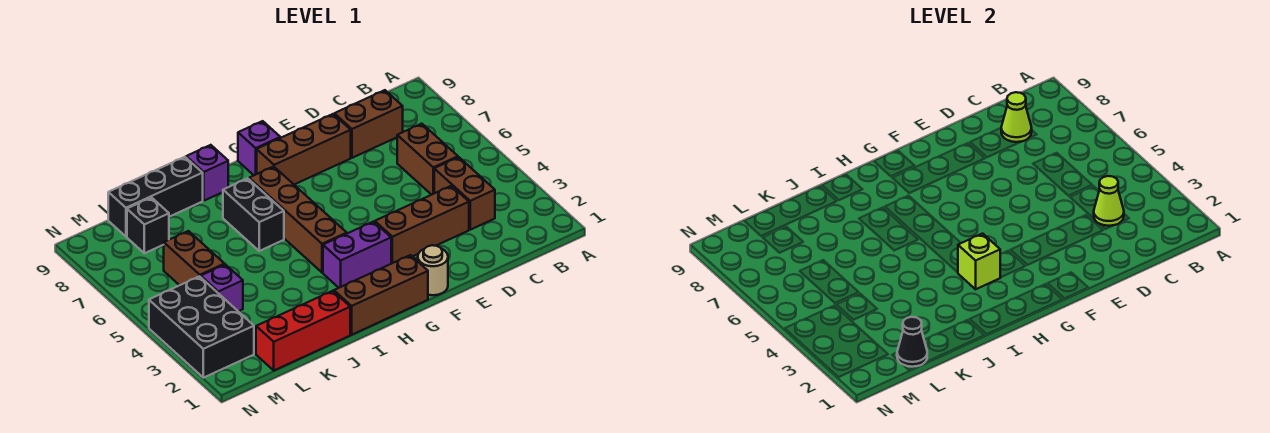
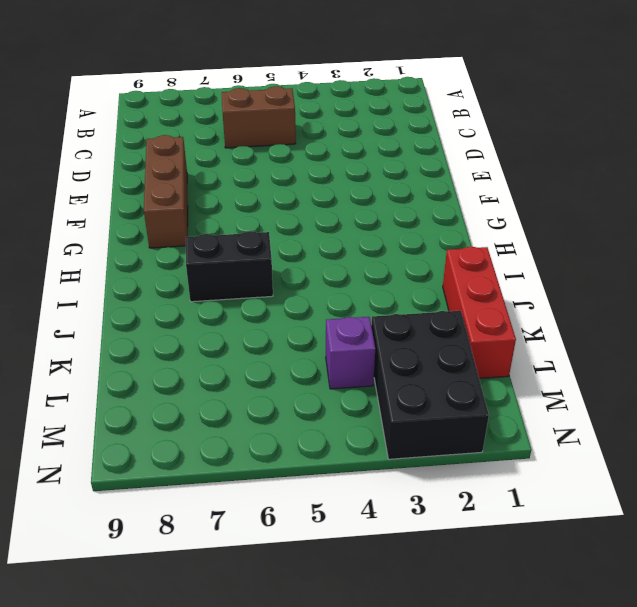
black 2x3 brick [371,311,489,459] -> black 2x3 brick turned to [149,276,254,378]
none -> brown 1x2 brick [434,157,495,230]
none -> brown 1x2 brick [334,90,403,158]
none -> brown 1x3 brick [375,186,469,264]

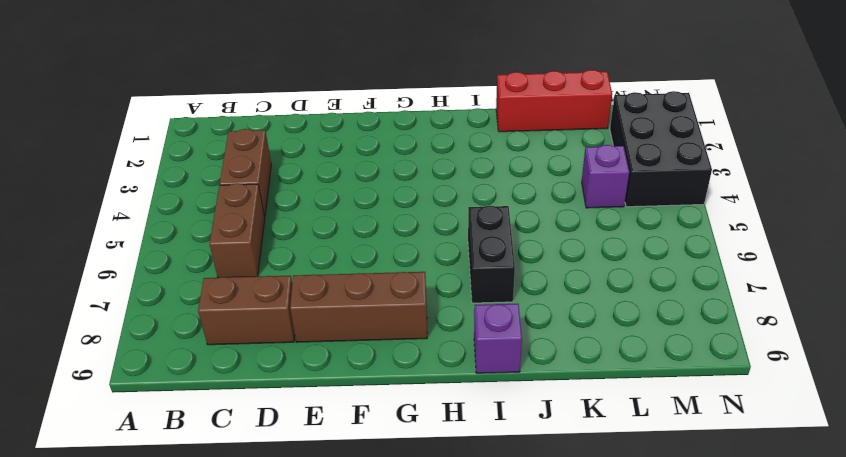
none -> brown 1x3 brick [375,186,469,264]
none -> tan 1x1 round brick [418,245,448,295]
none -> brown 1x3 brick [334,255,428,335]

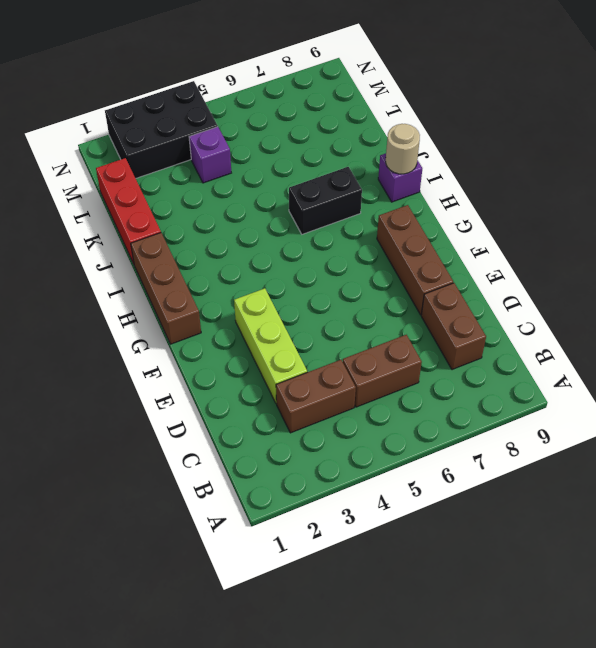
lime 1x3 brick [234,288,307,404] -> brown 1x3 brick [375,186,469,264]
tan 1x1 round brick [386,124,420,174] -> tan 1x1 round brick moved to [418,245,448,295]
none -> purple 1x2 brick [323,222,391,288]
none -> purple 1x1 brick [238,121,280,175]
none -> brown 1x4 brick [249,166,347,273]

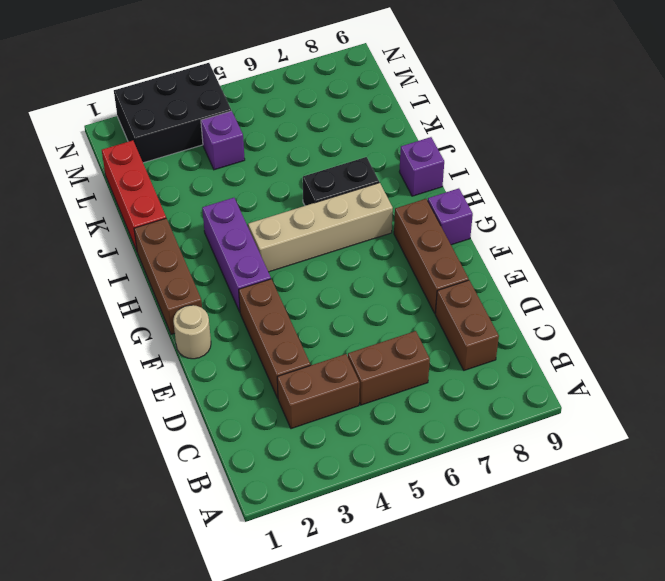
purple 1x3 brick [202,198,271,312] -> purple 1x2 brick [323,222,391,288]
tan 1x4 brick [248,182,393,272] -> brown 1x4 brick [249,166,347,273]
none -> black 1x3 brick [108,157,203,237]
none -> brown 1x2 brick [164,231,225,285]
none -> black 1x1 brick [127,197,169,253]

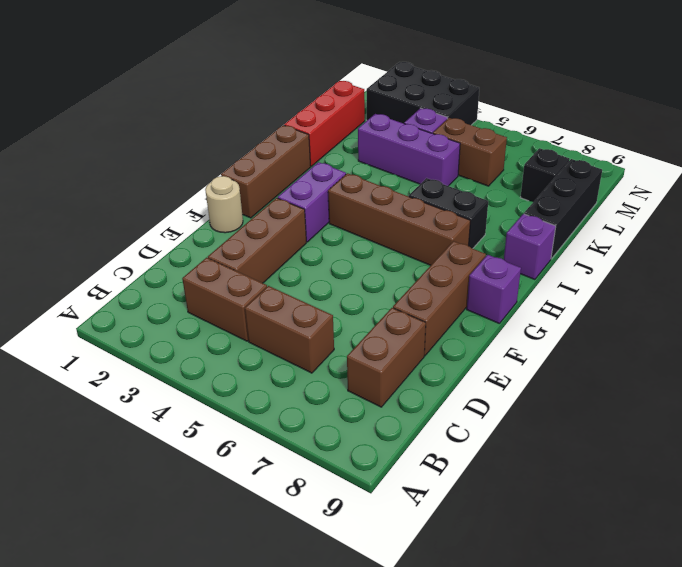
purple 1x3 brick [358,114,460,186] -> none
none -> lime 1x1 cone [1094,176,1124,226]
none -> lime 1x1 cone [1001,92,1032,142]
none -> lime 1x1 brick [958,234,1001,289]

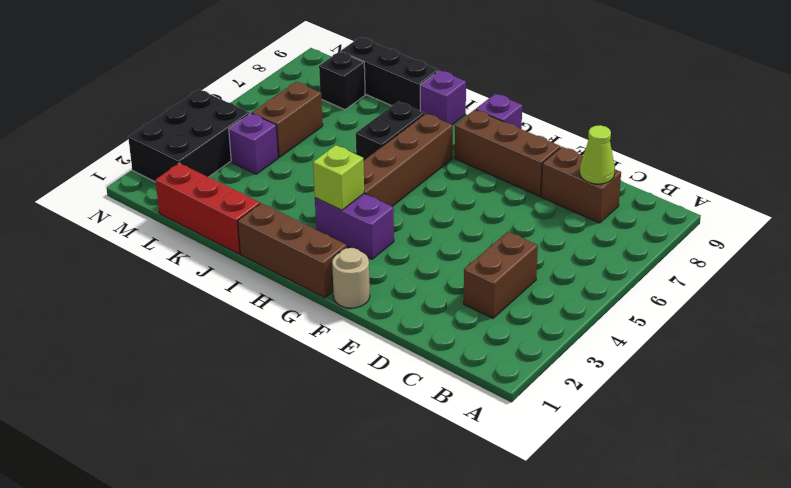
none -> brown 1x2 brick [397,124,458,195]
none -> brown 1x3 brick [375,186,469,264]
none -> lime 1x1 cone [1094,176,1124,226]

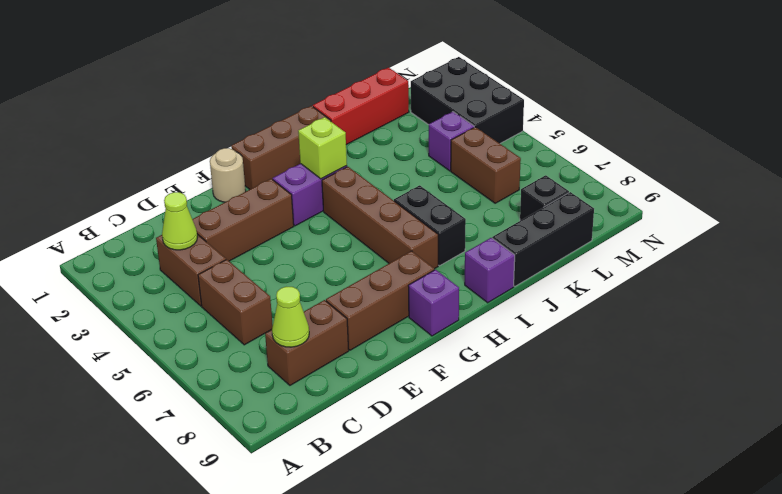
none -> black 1x1 cone [897,317,927,367]

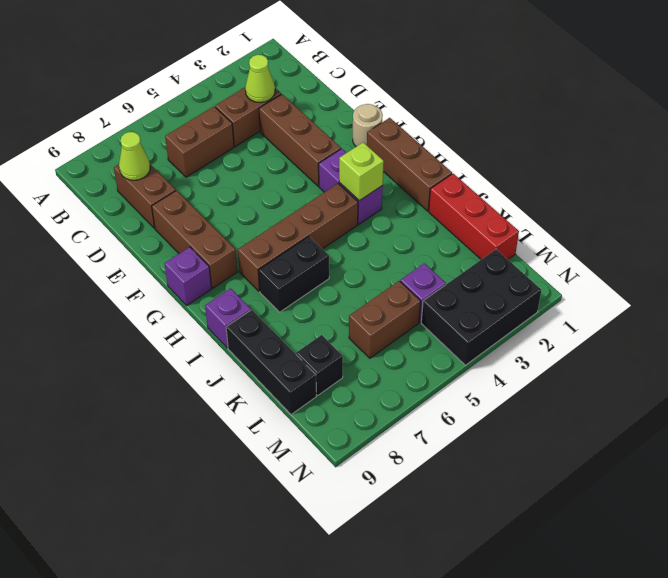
none -> black 1x1 cone [897,317,927,367]

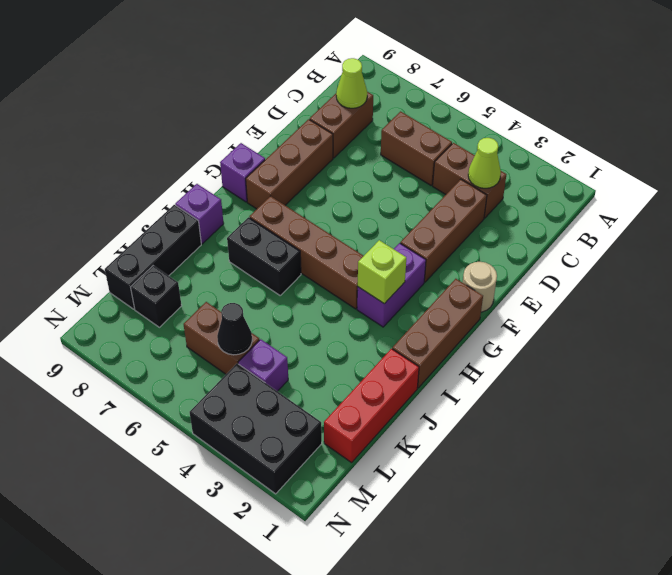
black 1x1 cone [217,303,252,355] -> black 1x1 cone moved to [897,317,927,367]

